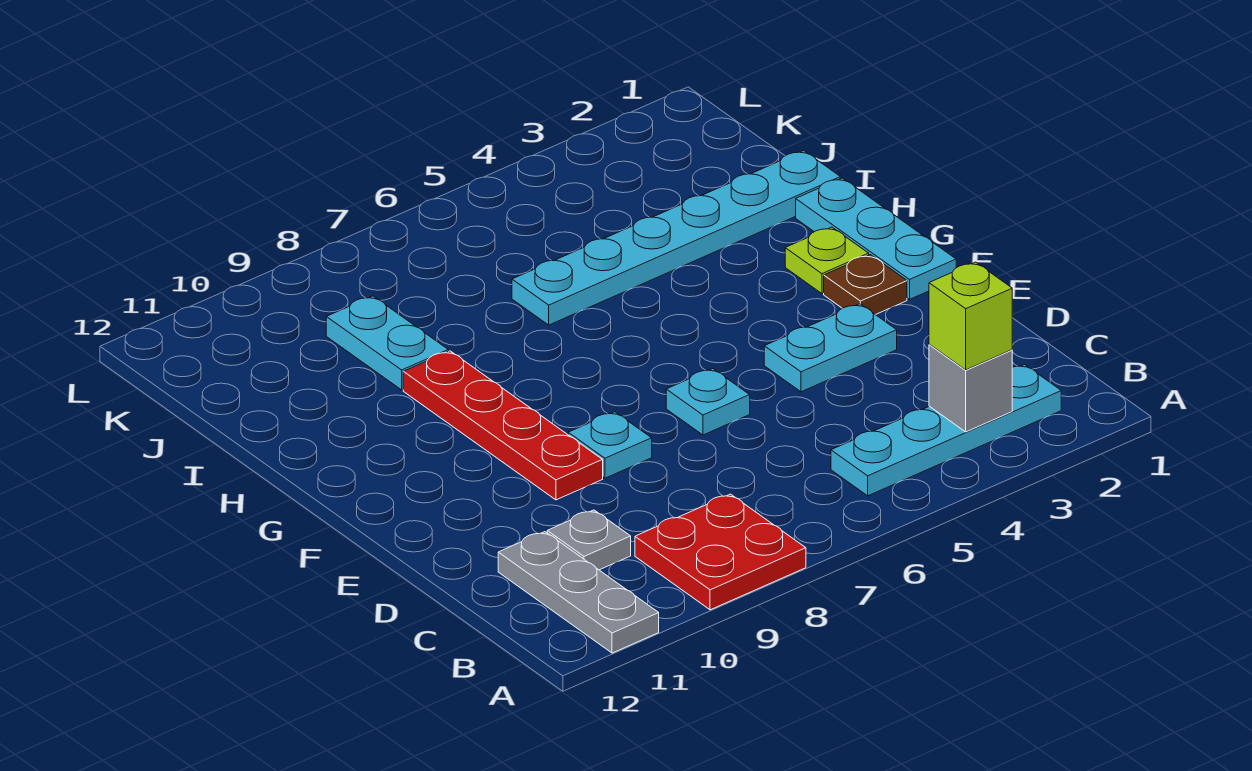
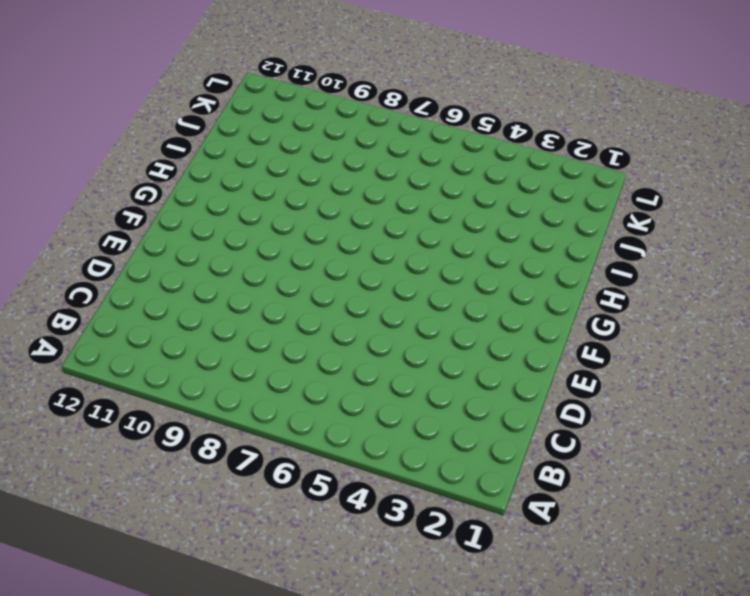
none -> red 2x2 plate [635,494,806,610]
none -> grey 1x3 plate [498,532,659,653]
none -> cyan 1x4 plate [831,365,1061,496]

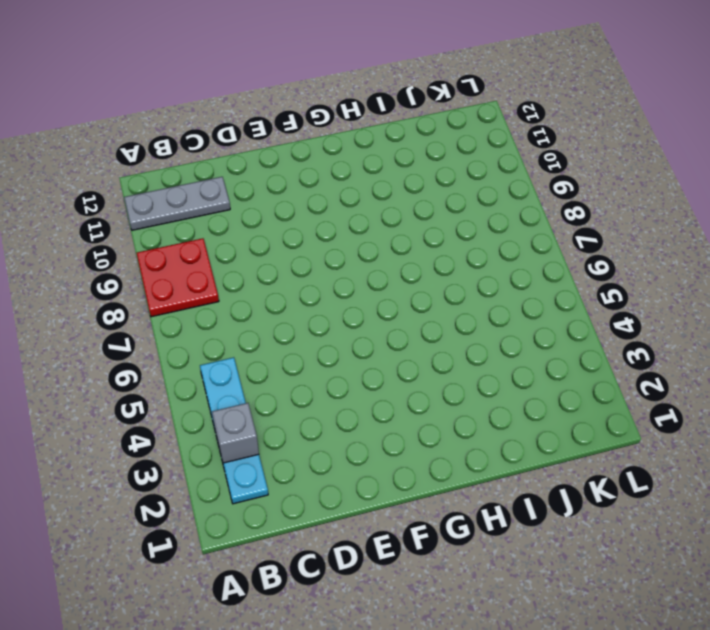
none -> grey 1x1 plate [547,510,631,570]
none -> cyan 1x2 plate [764,304,897,392]
none -> cyan 1x1 plate [666,369,750,435]

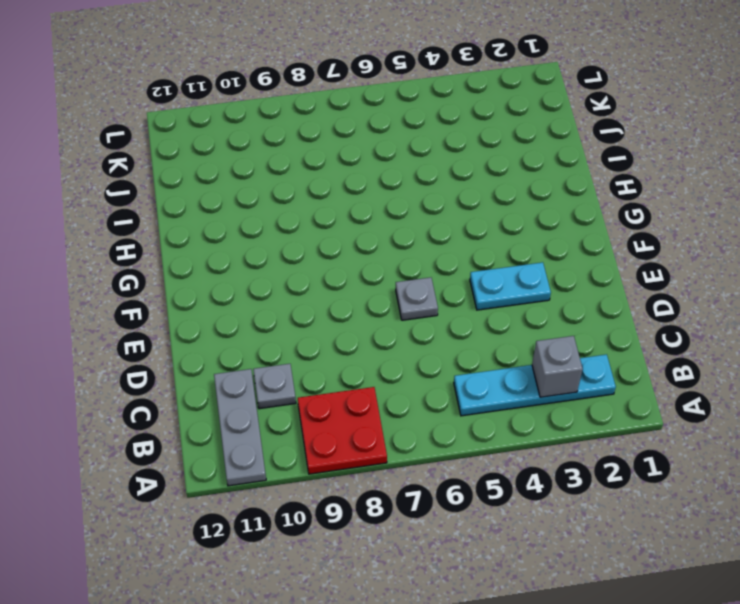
grey 1x1 plate [396,277,438,320] -> cyan 1x1 plate [666,369,750,435]
none -> cyan 1x1 plate [568,412,652,478]
none -> red 1x4 plate [403,351,603,500]
none -> cyan 1x3 plate [796,178,956,299]

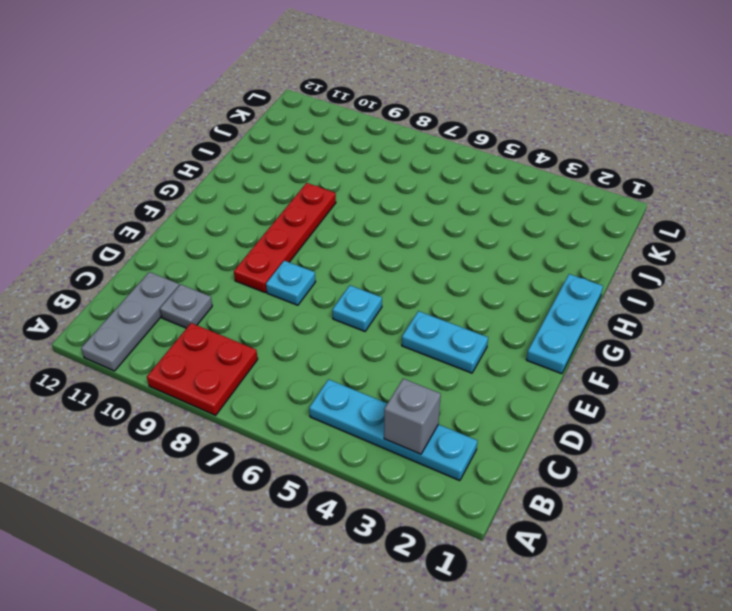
none -> brown 1x1 plate [824,255,907,315]
none -> lime 1x1 plate [785,227,869,294]
none -> cyan 1x6 plate [512,151,840,325]

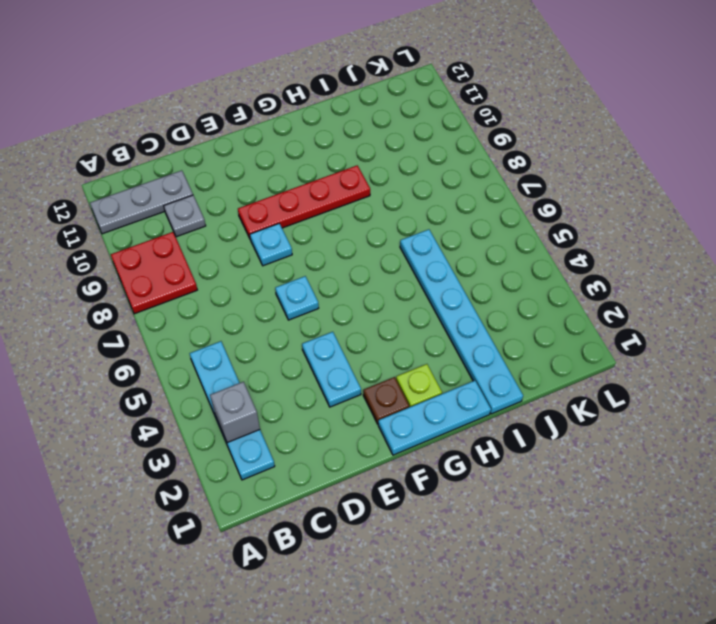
none -> cyan 1x2 plate [326,296,448,390]
none -> lime 1x1 brick [929,262,1012,370]

